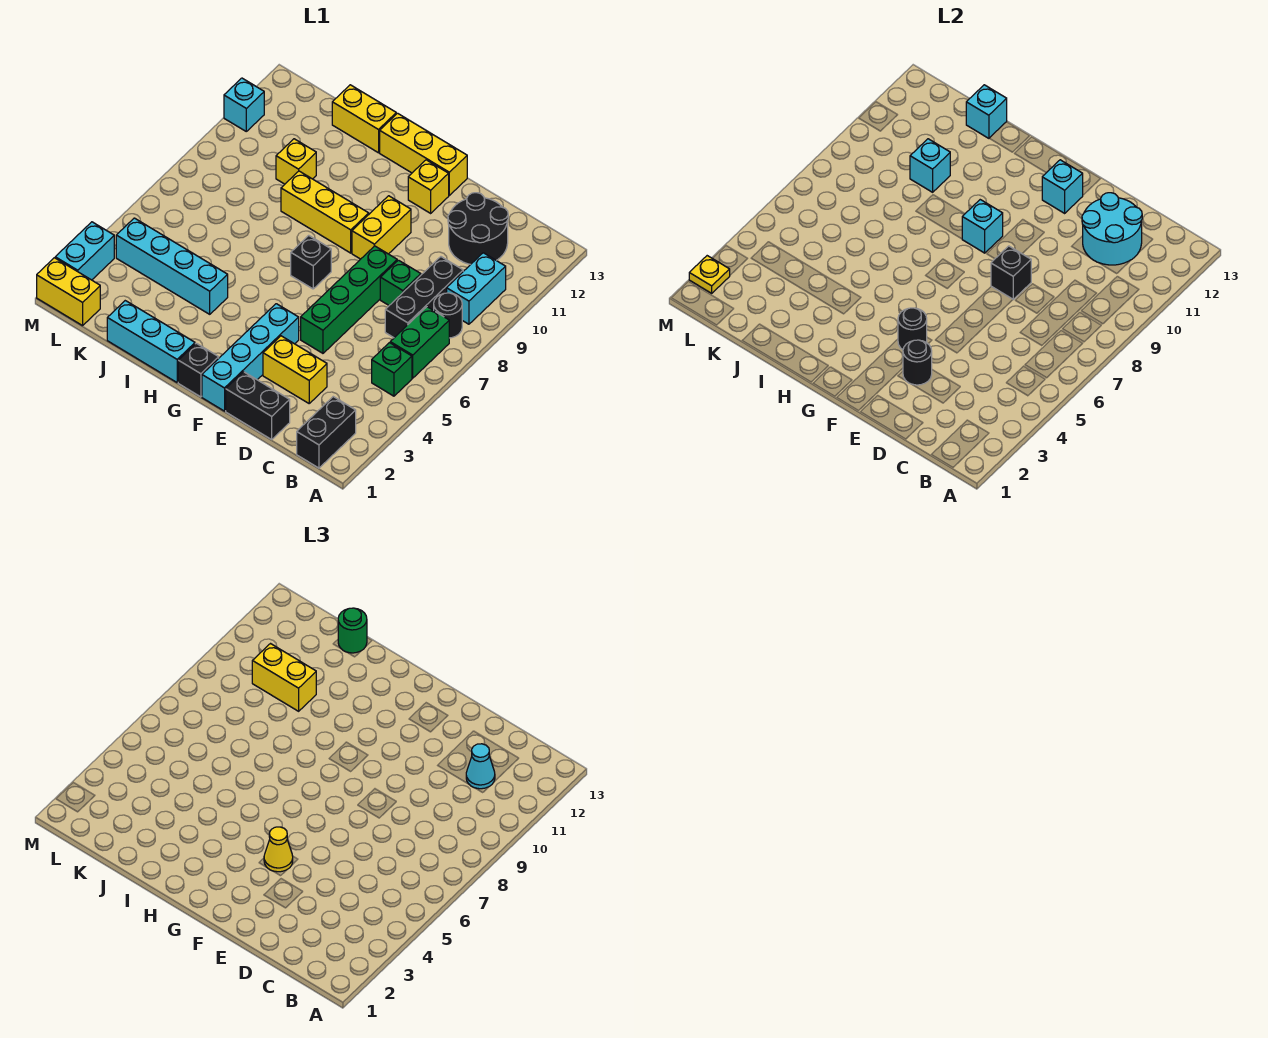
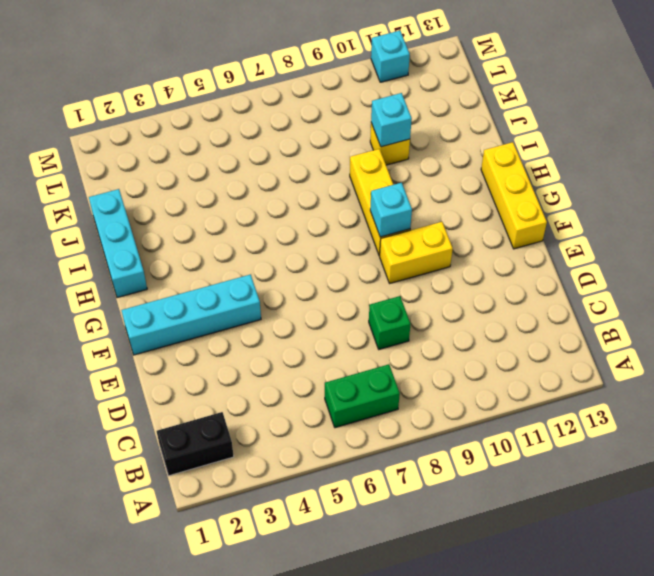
none -> green 1x1 brick [372,343,412,396]
none -> black 1x1 round brick [434,293,462,338]
none -> cyan 1x2 brick [447,253,506,324]
none -> black 1x3 brick [385,257,463,338]

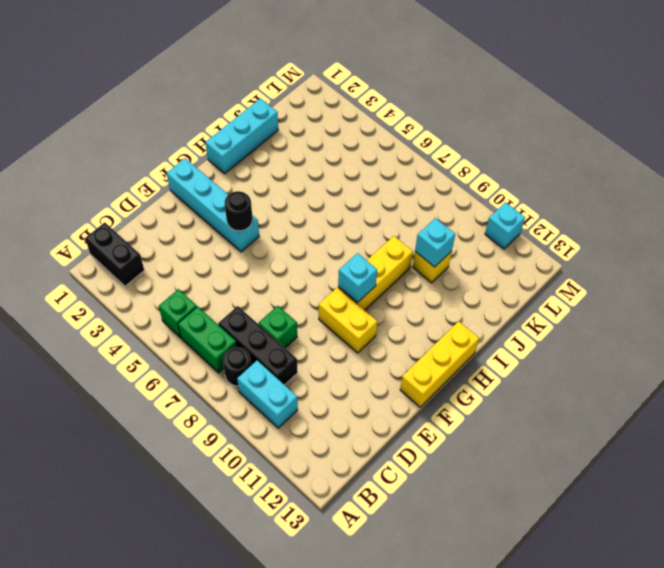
none -> black 2x2 round brick [448,193,508,264]
none -> black 1x2 brick [226,372,290,439]
none -> yellow 1x2 brick [263,336,327,403]
none -> green 1x4 brick [301,246,397,353]

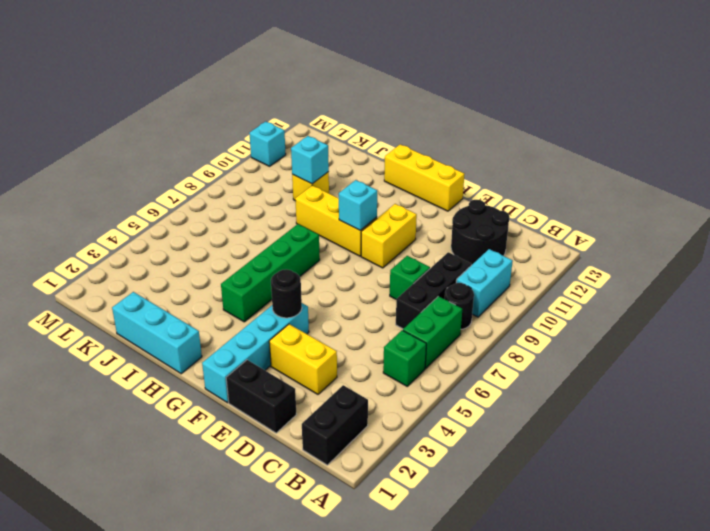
green 1x4 brick [221,224,320,322] -> green 1x4 brick moved to [301,246,397,353]
none -> yellow 1x1 brick [408,160,449,213]
none -> black 1x1 brick [178,343,219,397]
none -> black 1x1 brick [291,235,331,289]
none -> cyan 1x4 brick [116,218,228,314]

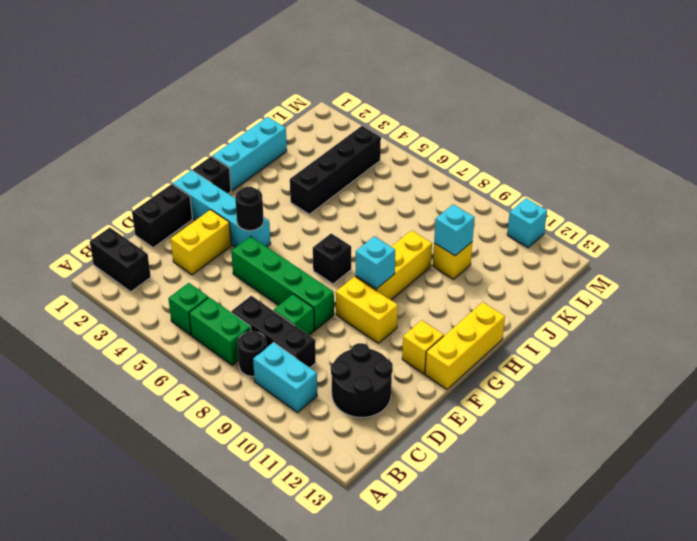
black 1x4 brick [290,126,381,214] -> cyan 1x4 brick [116,218,228,314]
none -> yellow 1x2 brick [332,85,396,153]
none -> yellow 1x2 brick [37,258,100,326]
none -> cyan 1x2 brick [55,222,114,280]
none -> cyan 2x2 round brick [1082,193,1142,265]

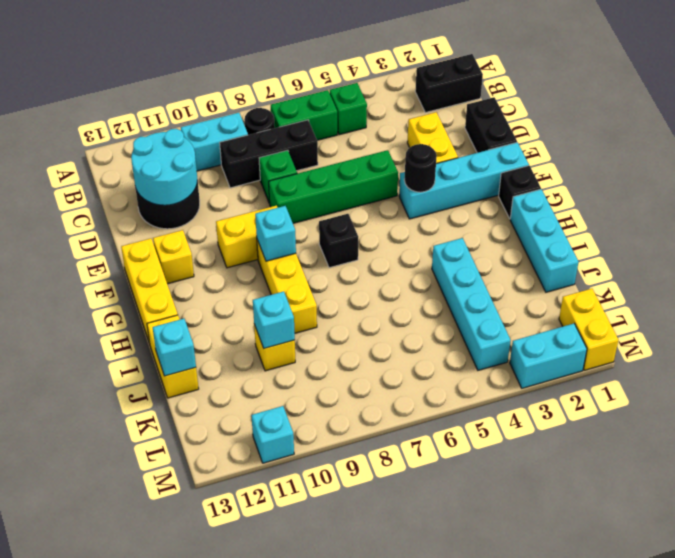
none -> black 1x1 round brick [903,340,932,385]
none -> black 1x1 brick [991,246,1031,299]
none -> cyan 1x1 brick [1042,160,1083,213]
none -> yellow 1x1 plate [689,256,730,293]

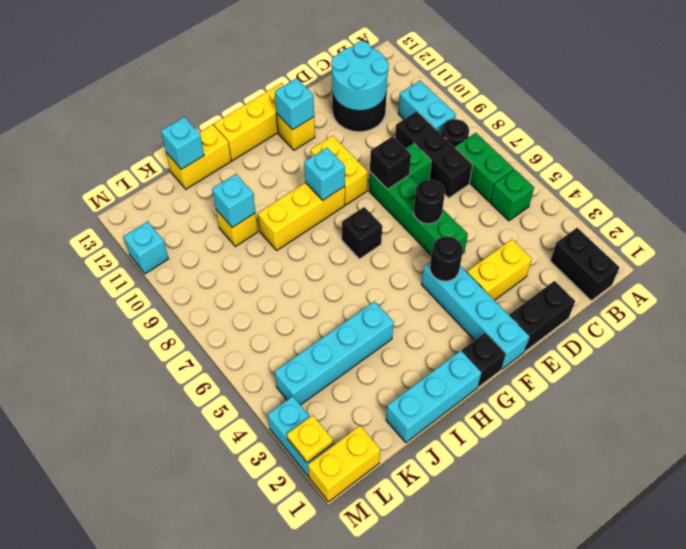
black 1x1 round brick [414,179,445,224] -> black 1x1 round brick moved to [903,340,932,385]
none -> cyan 1x1 cone [466,744,495,789]
none -> yellow 1x1 cone [264,827,293,872]
none -> yellow 1x2 brick [252,644,316,711]
none -> green 1x1 round brick [338,608,367,653]

